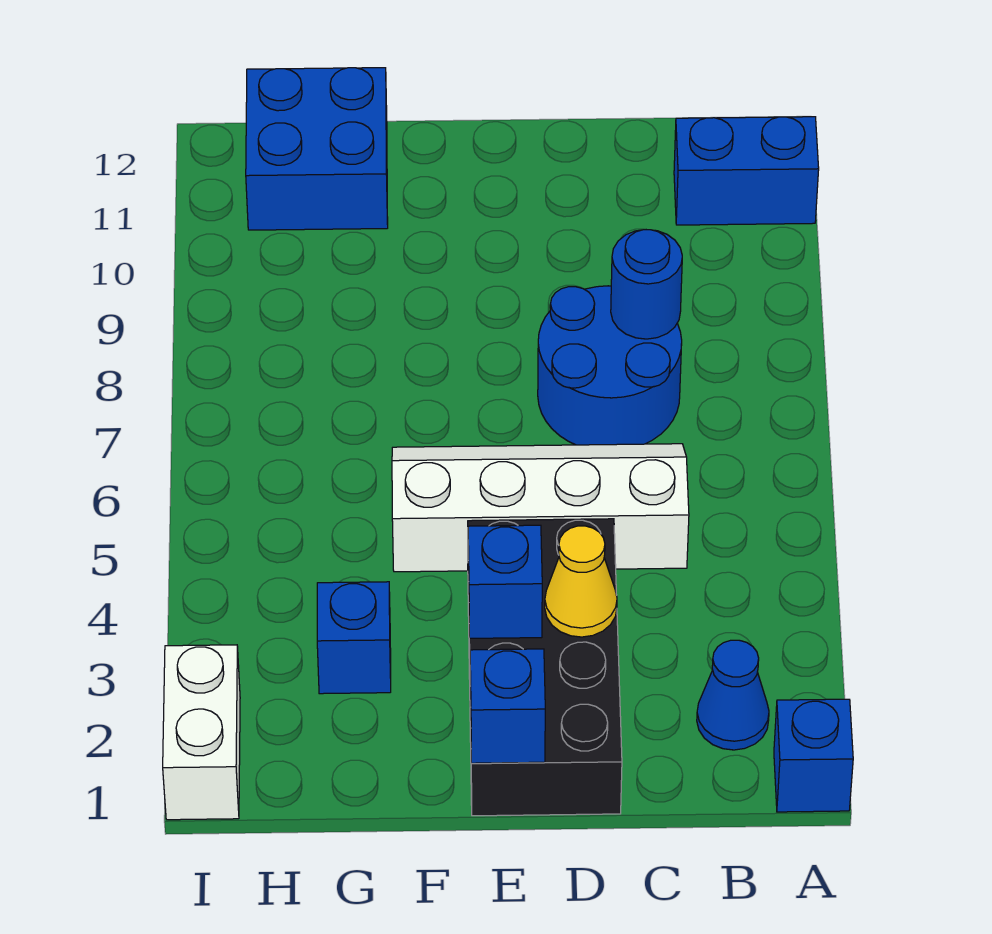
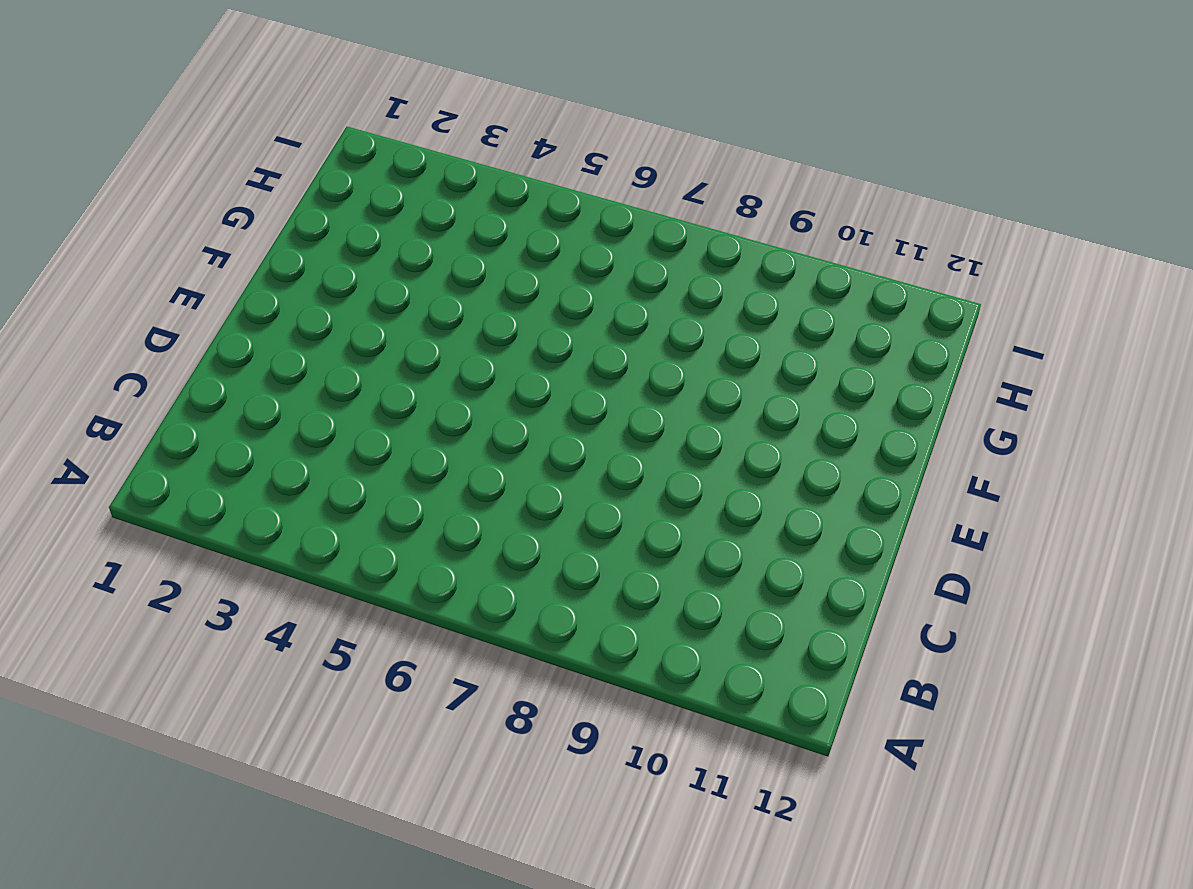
none -> blue 1x1 brick [774,699,853,812]
none -> blue 1x2 brick [674,117,819,225]
none -> blue 1x1 cone [697,640,769,750]

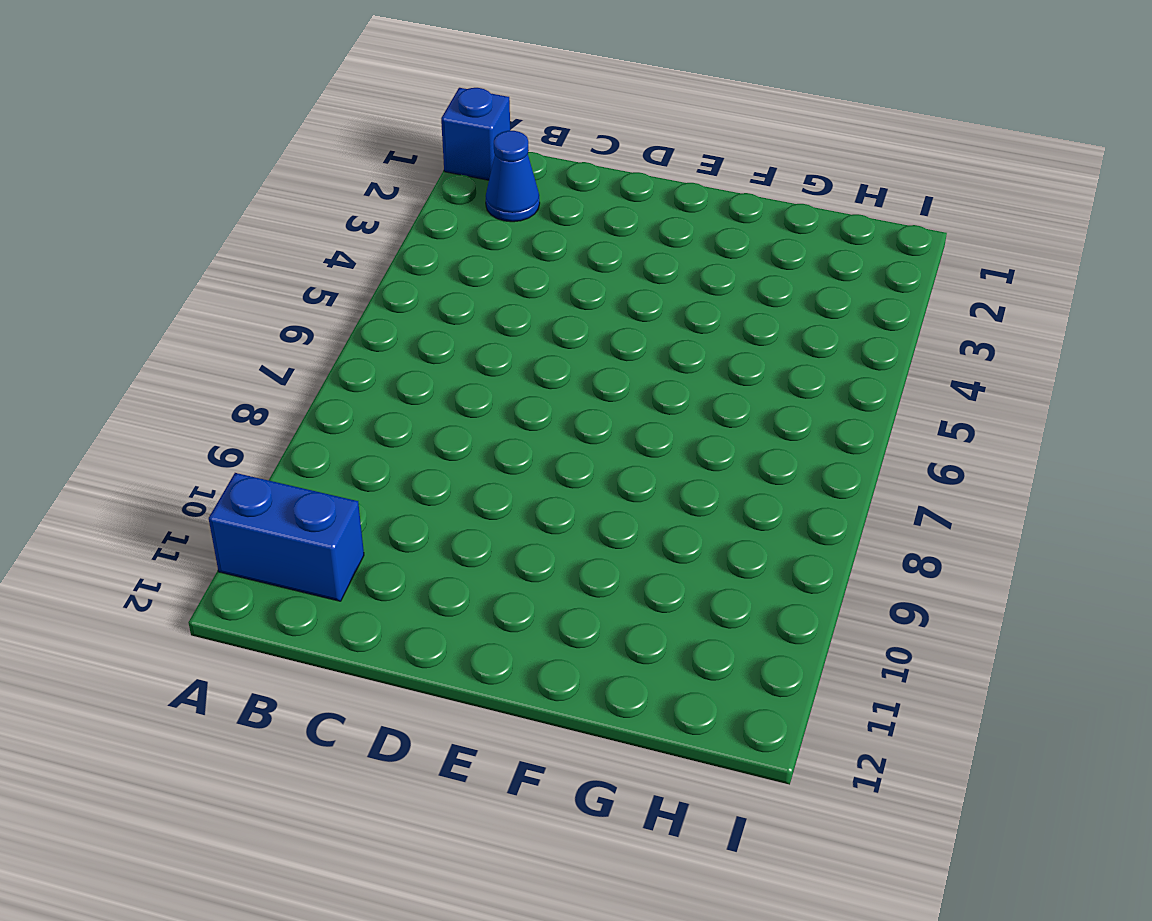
none -> white 2x4 slope [392,444,689,572]
none -> blue 2x2 round brick [538,286,682,445]
none -> black 2x4 brick [468,519,622,816]

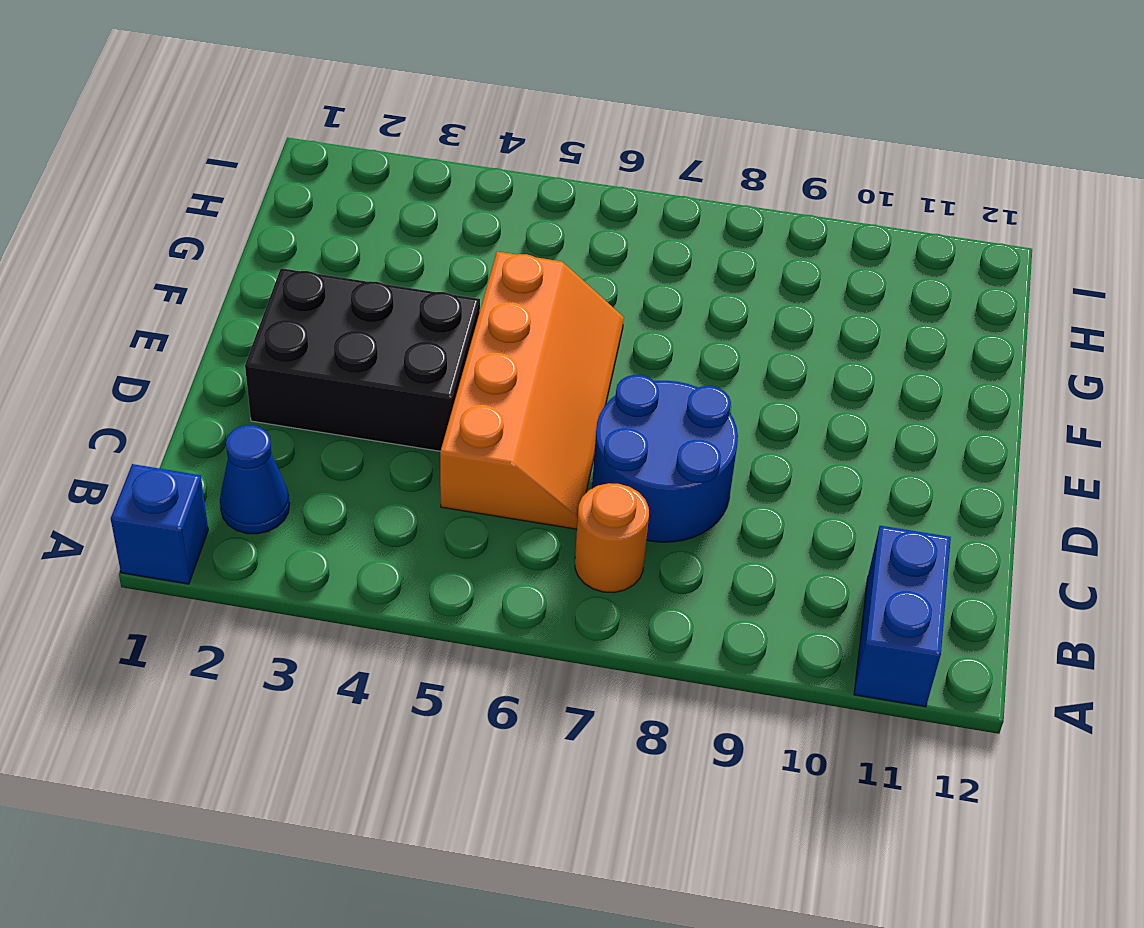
orange 1x1 round brick [575,483,649,592] -> none
orange 2x4 slope [440,252,624,529] -> white 2x4 slope [392,444,689,572]
black 2x3 brick [245,268,480,451] -> black 2x4 brick [468,519,622,816]
none -> blue 1x1 brick [317,582,391,694]
none -> blue 2x2 brick [246,68,388,230]
none -> white 1x2 brick [163,645,240,820]

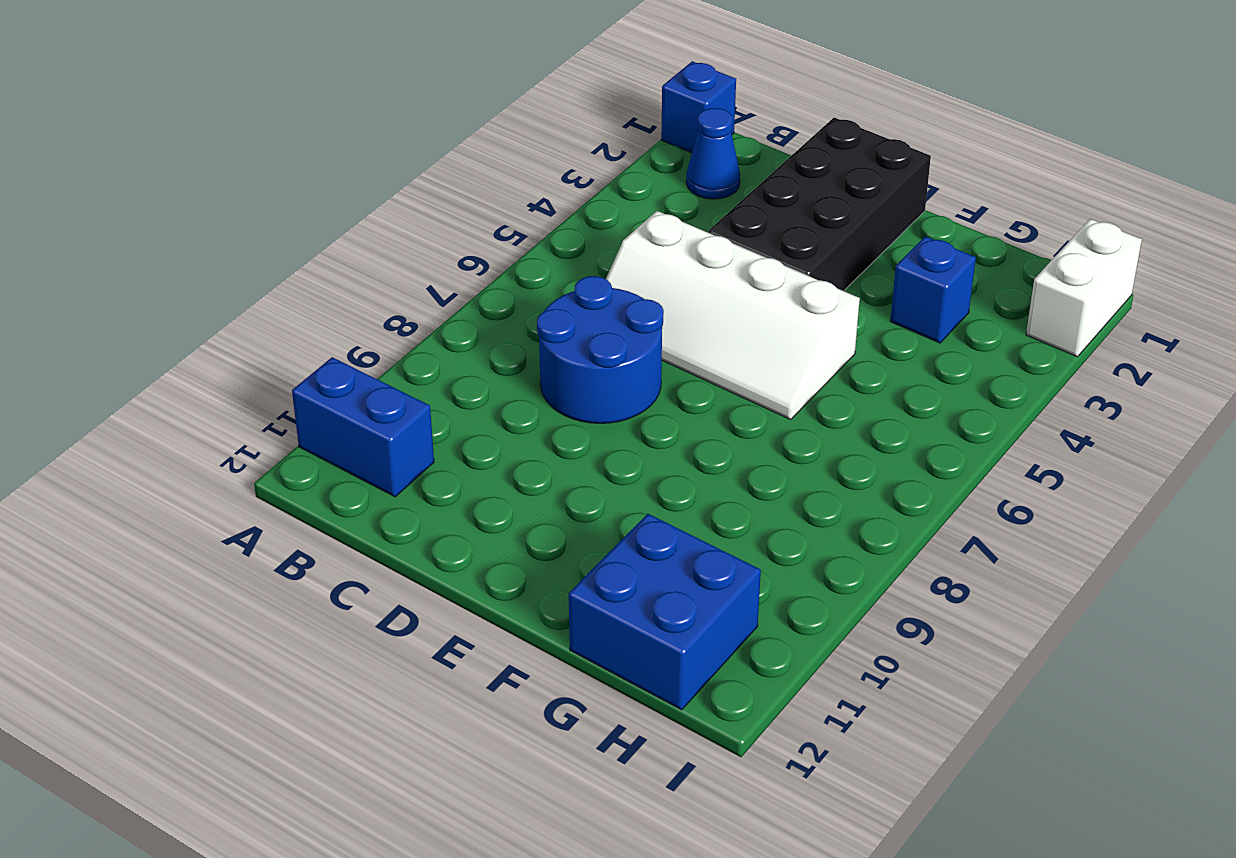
none -> blue 1x1 round brick [611,230,682,339]
none -> yellow 1x1 cone [545,526,617,637]
none -> blue 1x1 brick [470,649,545,763]

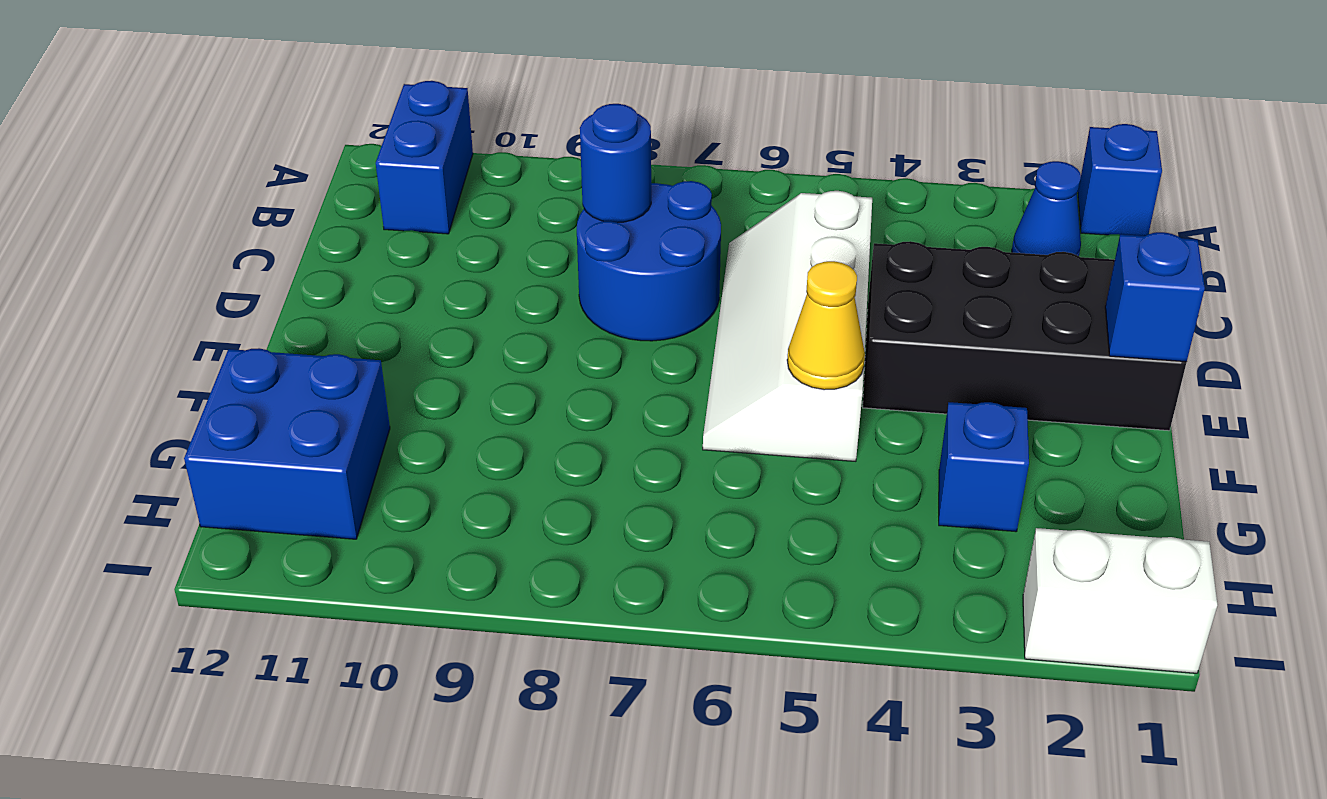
yellow 1x1 cone [787,261,865,390] -> yellow 1x1 cone moved to [545,526,617,637]
none -> blue 1x1 brick [468,525,542,638]

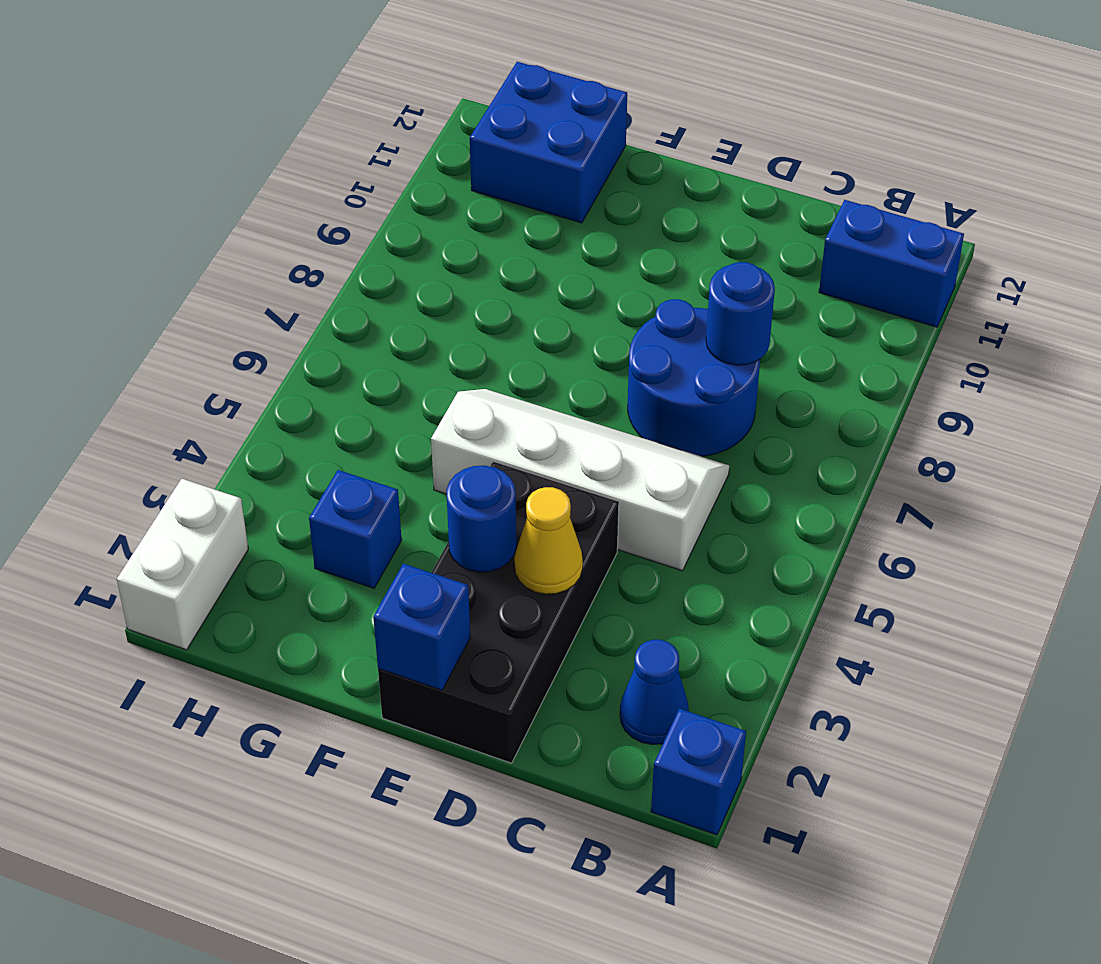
blue 1x1 round brick [446,466,516,572] -> blue 1x1 brick [468,525,542,638]

